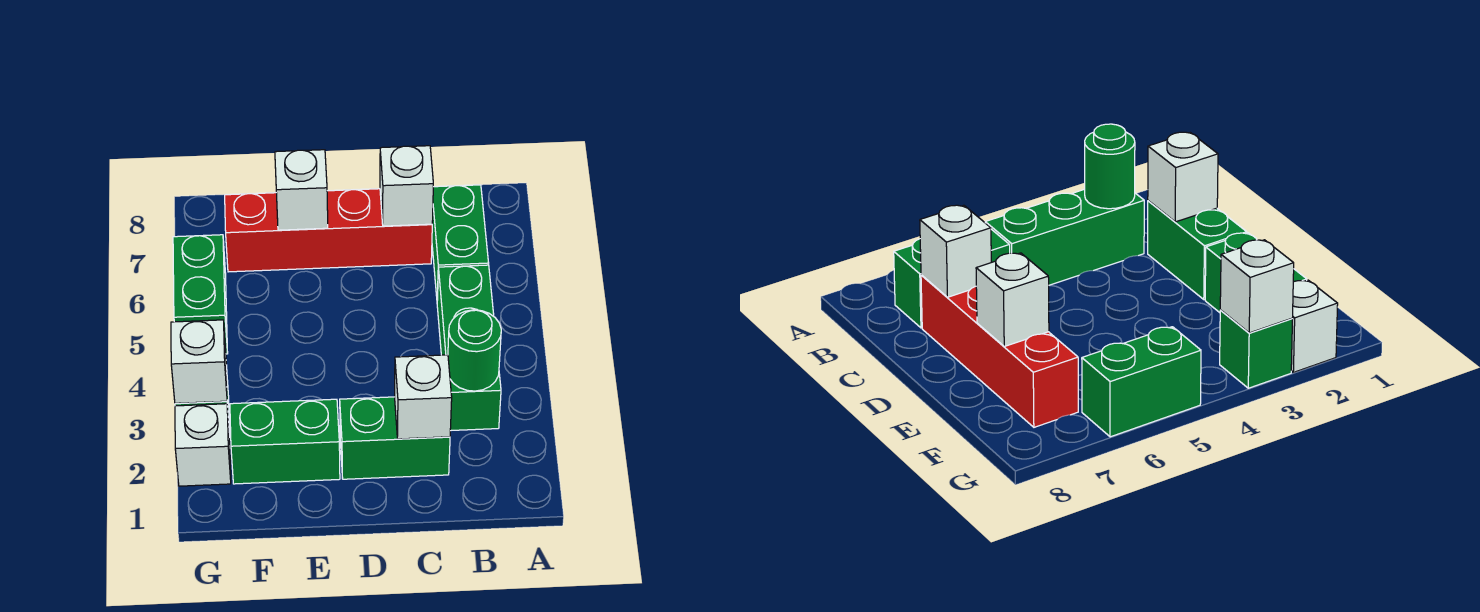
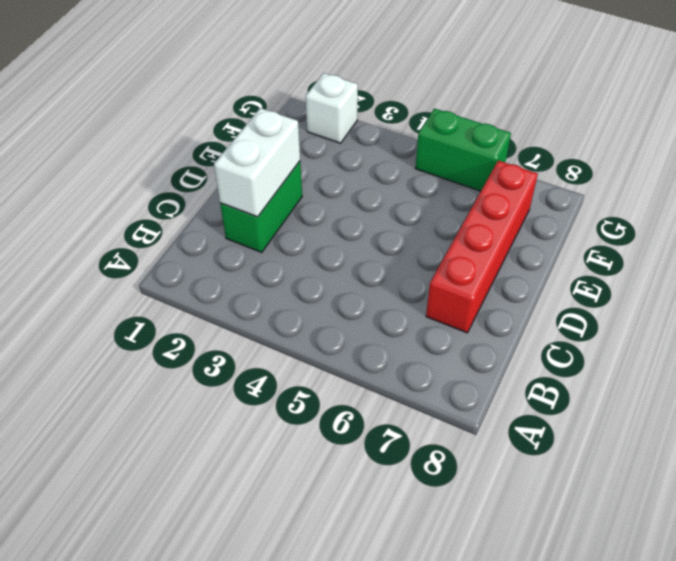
white 1x2 brick [214,108,300,217] -> white 1x1 brick [395,355,452,439]
none -> green 1x3 brick [437,265,501,431]
none -> green 1x2 brick [432,185,489,300]
none -> green 1x2 brick [230,399,340,484]

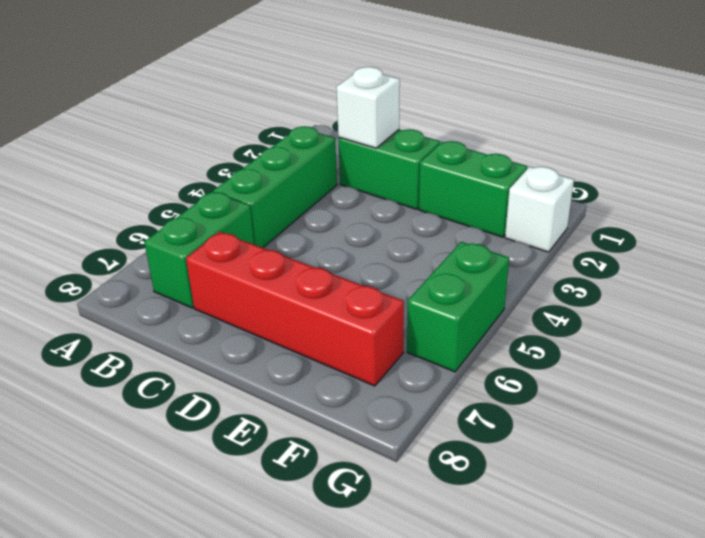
none -> green 1x1 brick [1220,310,1292,388]
none -> green 1x1 round brick [448,310,501,391]
none -> white 1x1 brick [380,146,434,226]

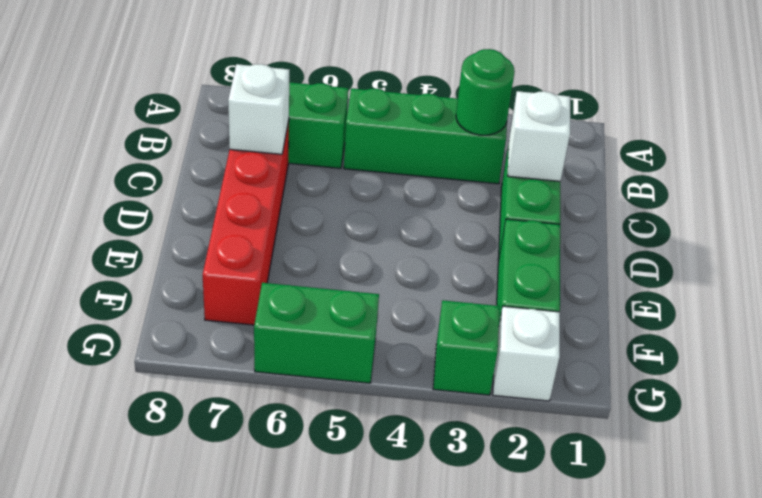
none -> white 1x1 brick [275,150,328,230]
none -> white 1x1 brick [171,320,227,403]

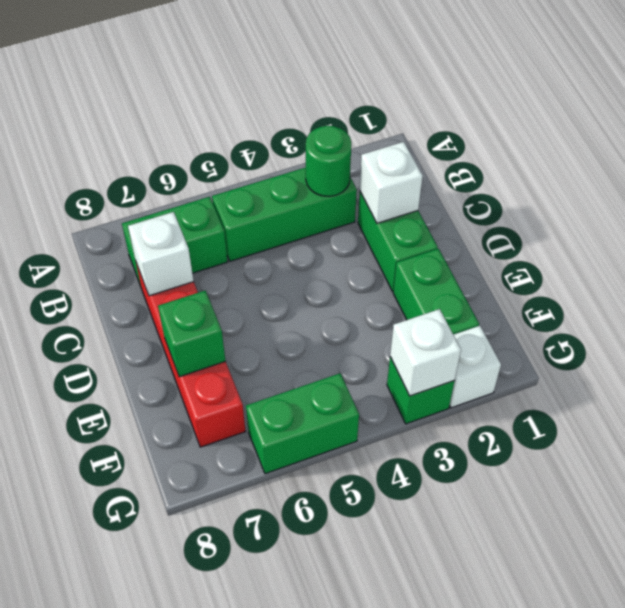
green 1x1 brick [158,291,225,377] -> white 1x1 brick [275,150,328,230]

